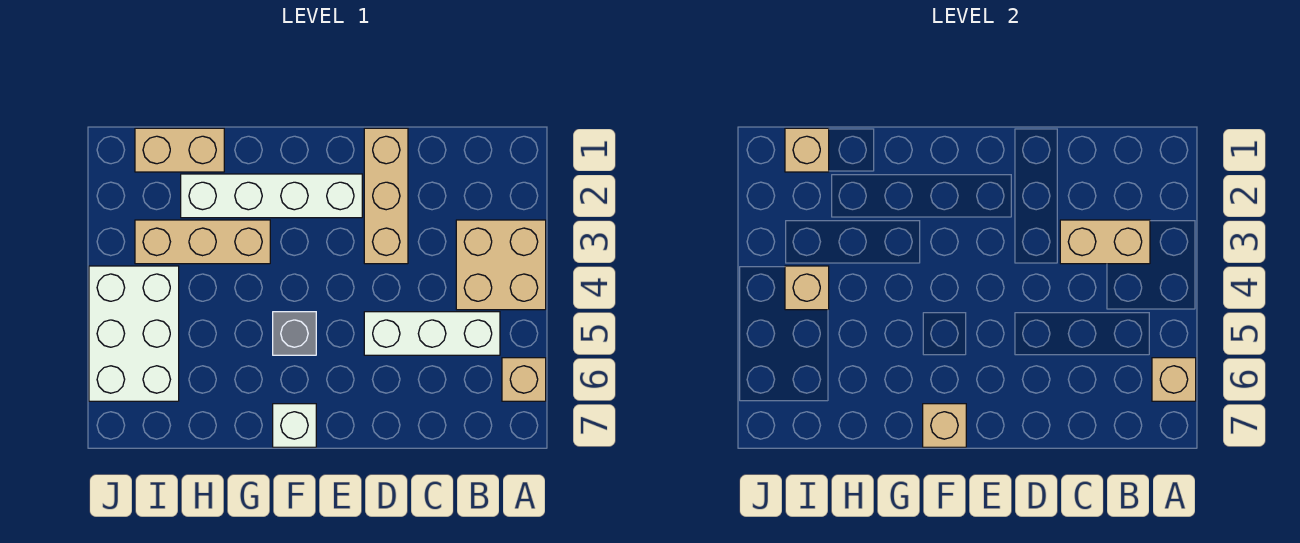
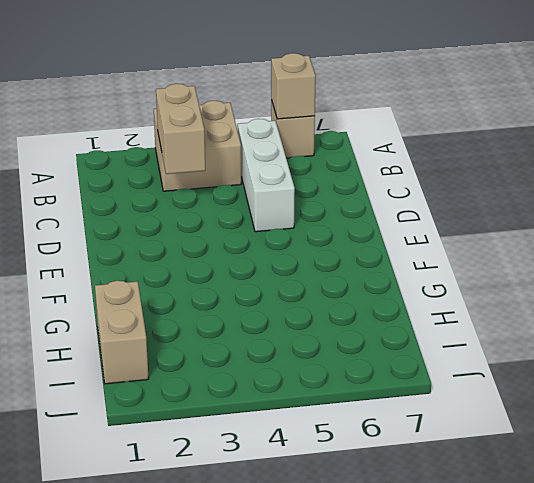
none -> tan 1x3 brick [364,128,408,264]
none -> white 1x4 brick [181,174,362,218]
none -> grey 1x1 brick [273,312,316,355]

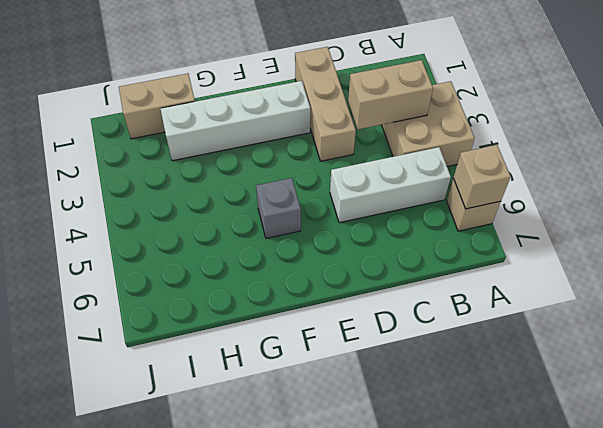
none -> white 1x1 brick [273,404,316,447]
none -> tan 1x3 brick [135,220,270,264]
none -> white 2x3 brick [89,266,179,401]

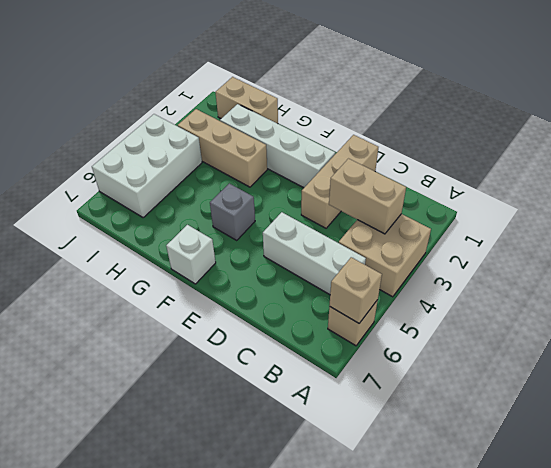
none -> tan 1x1 brick [923,404,966,447]
none -> tan 1x1 brick [785,128,829,172]
none -> tan 1x1 brick [785,266,829,310]

